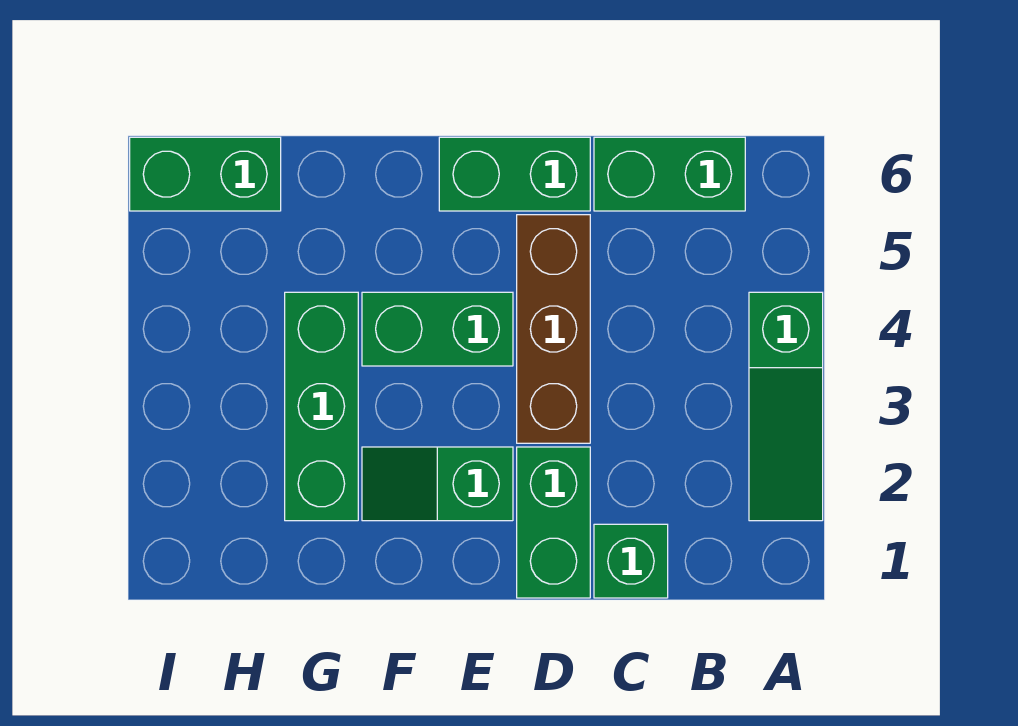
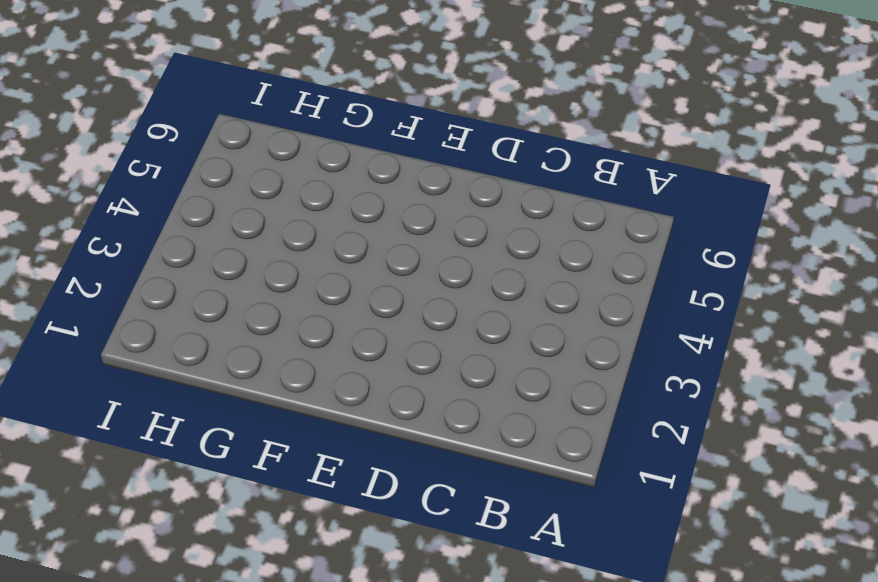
none -> green 1x3 slope [749,292,823,521]
none -> green 1x2 brick [594,137,745,211]

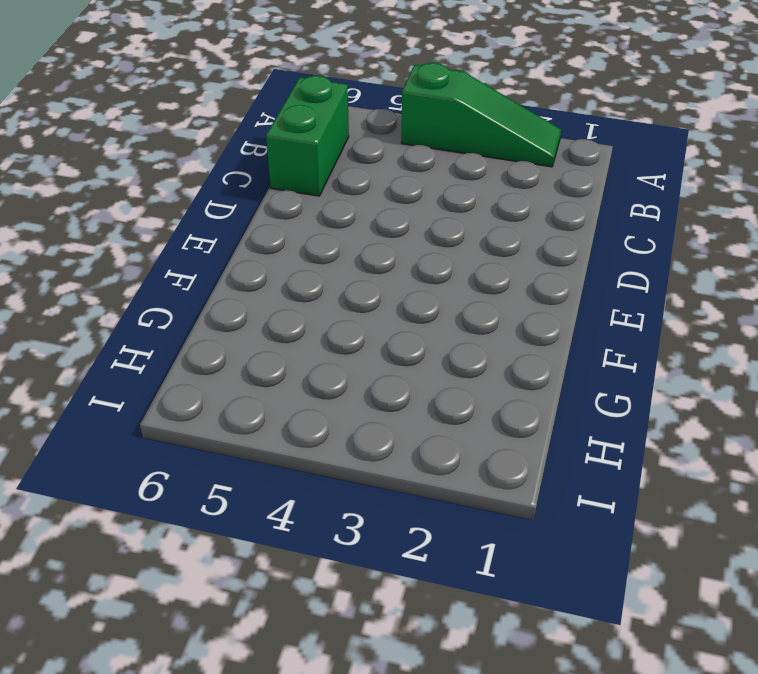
none -> green 1x1 brick [594,524,668,598]
none -> green 1x2 brick [517,447,590,598]

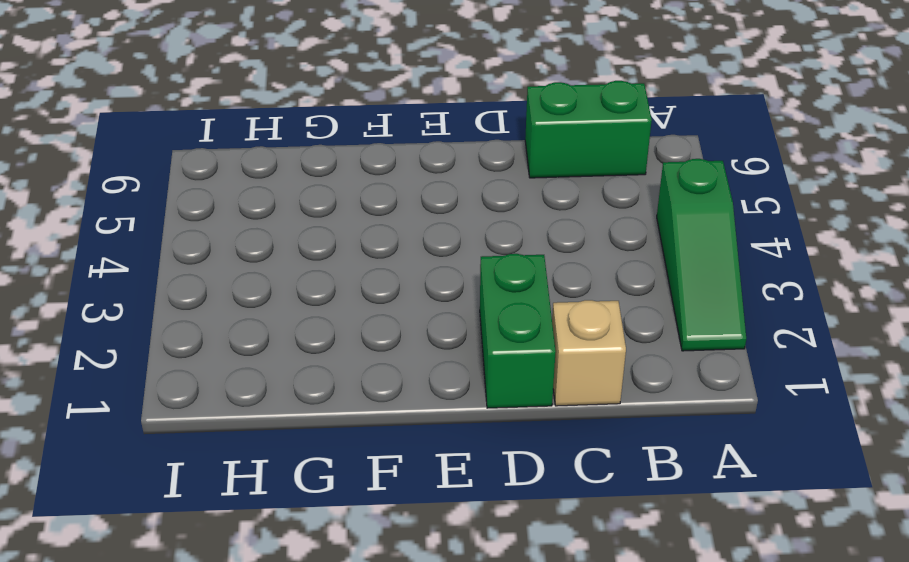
tan 1x1 brick [552,300,626,406] -> green 1x1 brick [594,524,668,598]
none -> brown 1x3 brick [517,215,590,443]
none -> green 1x2 brick [439,137,590,211]

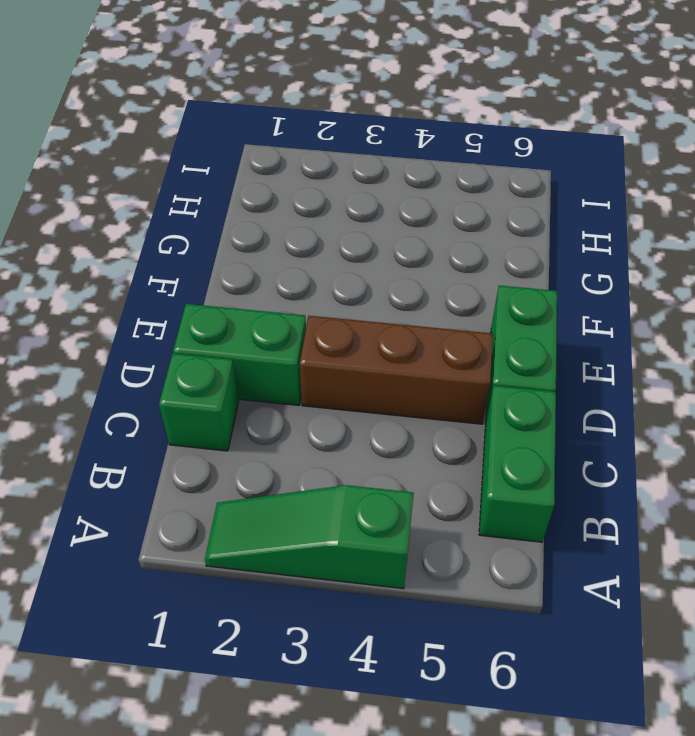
none -> green 1x2 slope [362,447,513,521]
none -> green 1x2 brick [362,292,513,366]

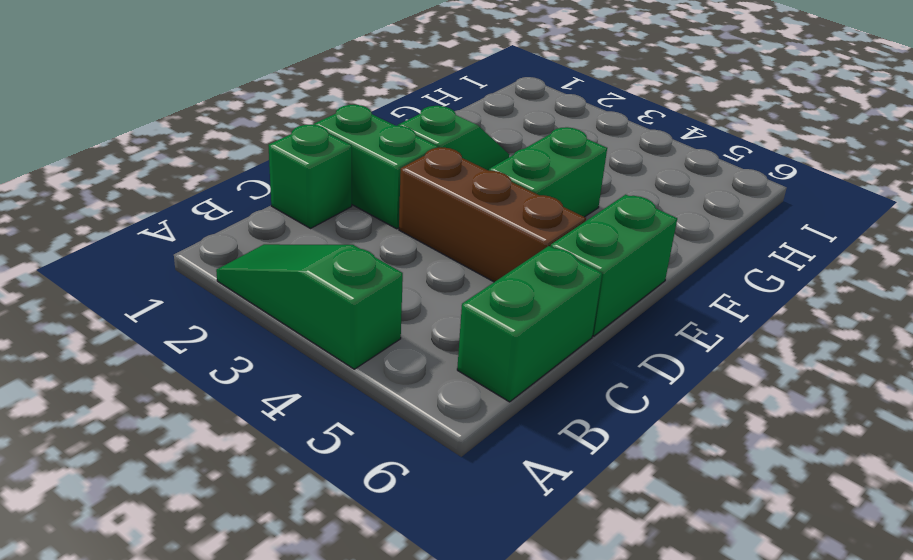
none -> green 1x3 brick [285,292,358,521]
none -> green 1x2 brick [130,137,281,211]

